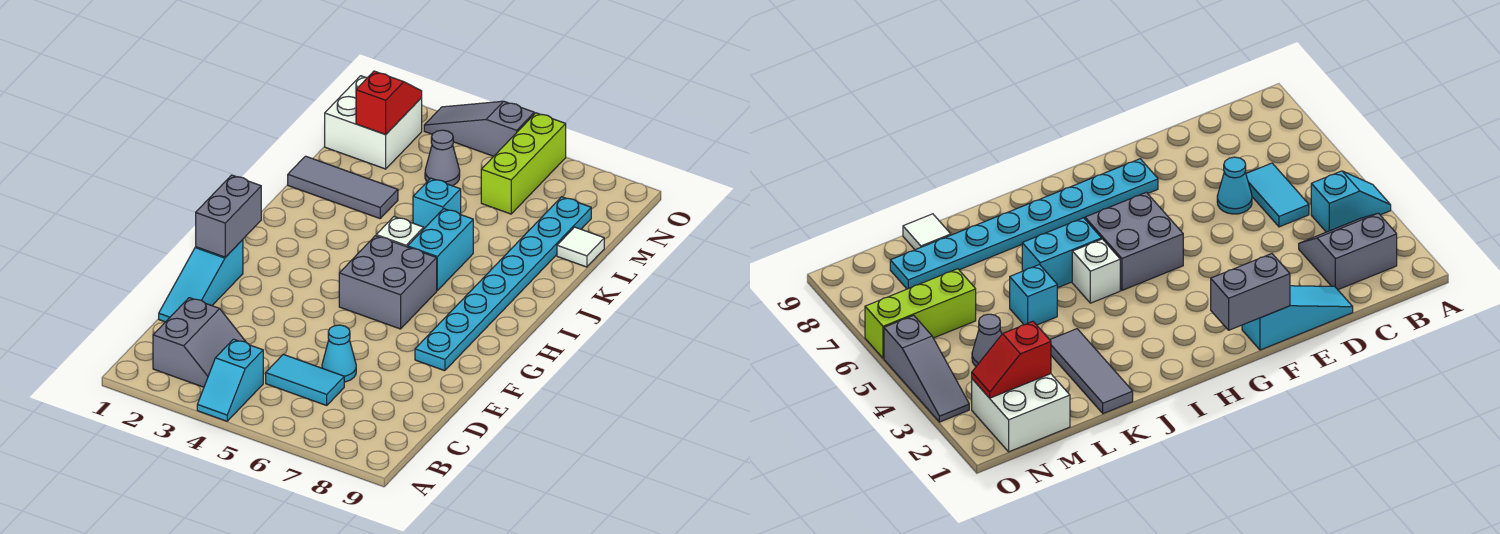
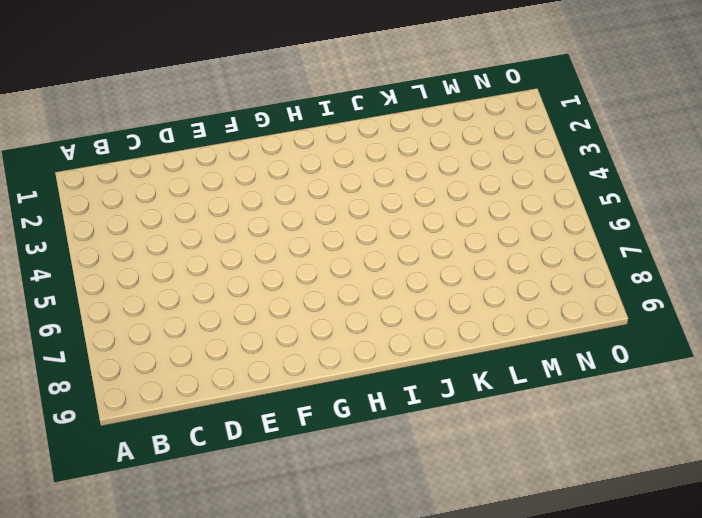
none -> cyan 1x2 slope [197,339,263,421]
none -> grey 2x2 slope [153,298,246,387]
none -> cyan 1x2 tile [266,354,344,405]

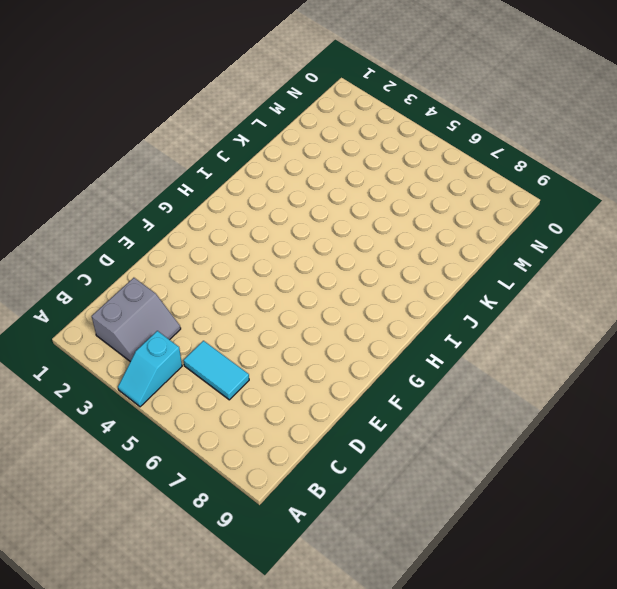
none -> cyan 1x3 slope [159,240,243,322]
none -> cyan 1x1 cone [322,325,356,382]
none -> cyan 1x8 plate [415,197,591,371]

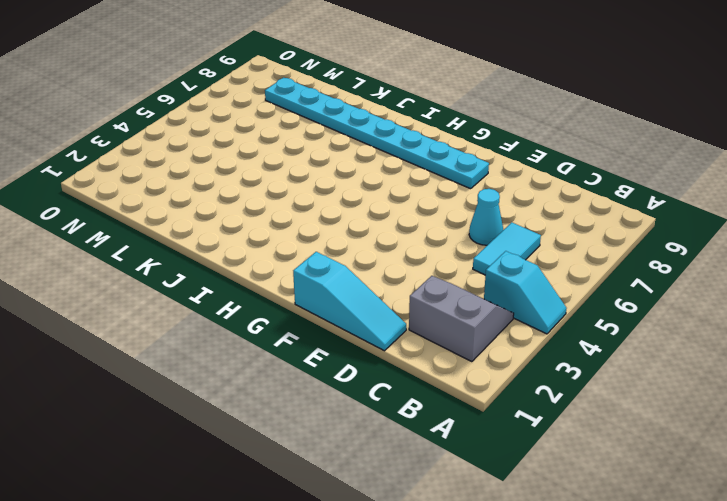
none -> grey 2x2 brick [339,236,437,329]
none -> white 1x1 brick [376,217,424,247]
none -> cyan 1x2 brick [408,209,473,290]

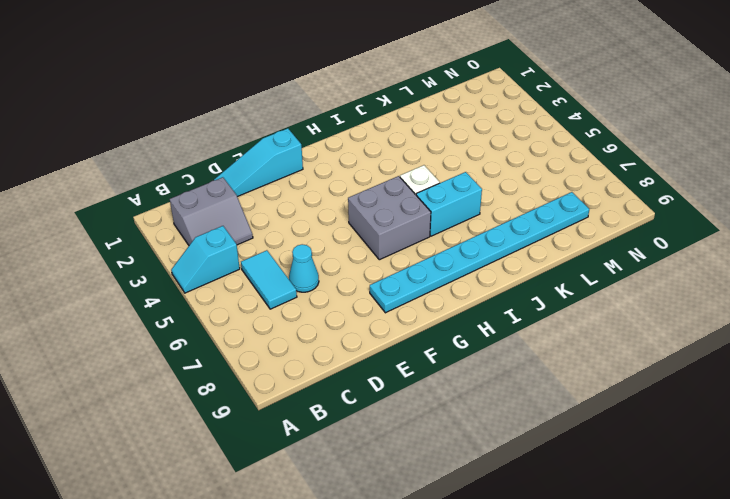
none -> grey 1x3 tile [288,156,398,218]
none -> cyan 1x1 brick [413,178,461,228]
none -> white 1x1 tile [557,227,604,267]

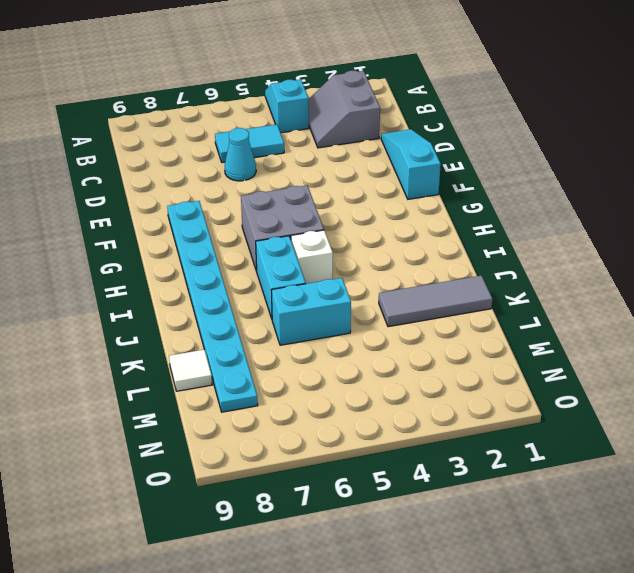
cyan 1x2 brick [272,278,351,345] -> cyan 1x1 brick [413,178,461,228]
none -> white 2x2 brick [325,76,422,169]
none -> grey 1x1 cone [425,130,460,186]
none -> lime 1x3 brick [481,113,566,214]

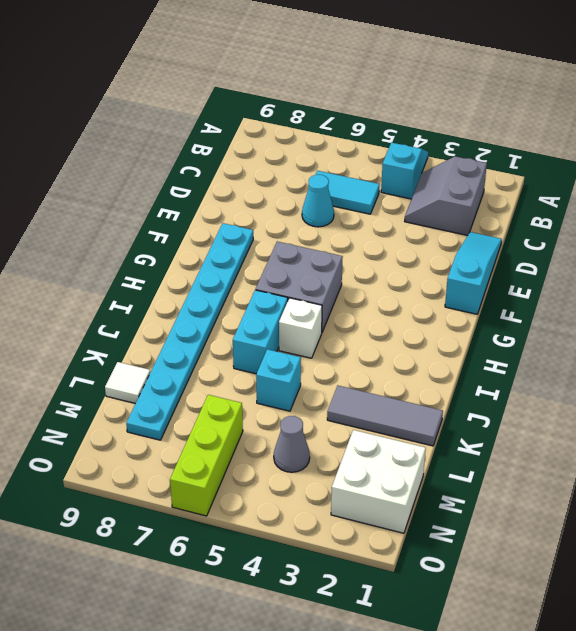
none -> grey 1x3 slope [424,101,534,156]
none -> grey 1x2 brick [196,175,261,257]
none -> red 1x2 slope [356,71,422,135]

